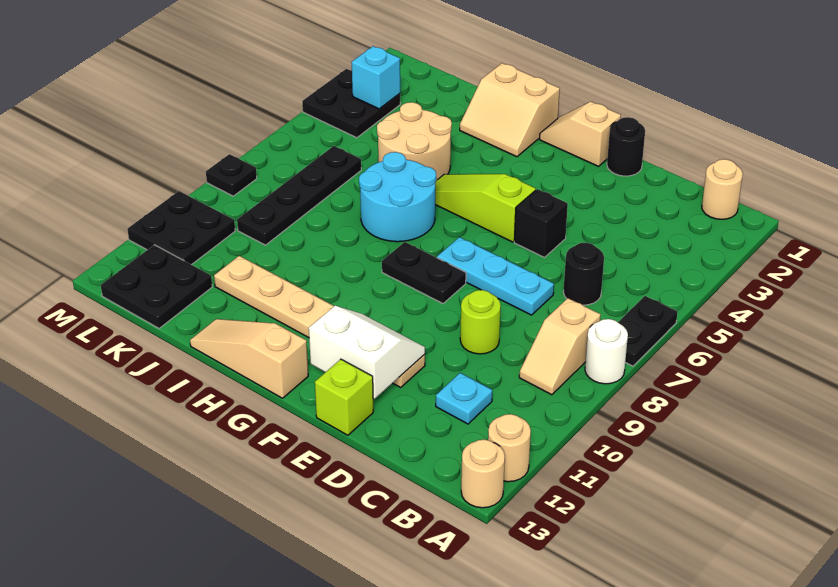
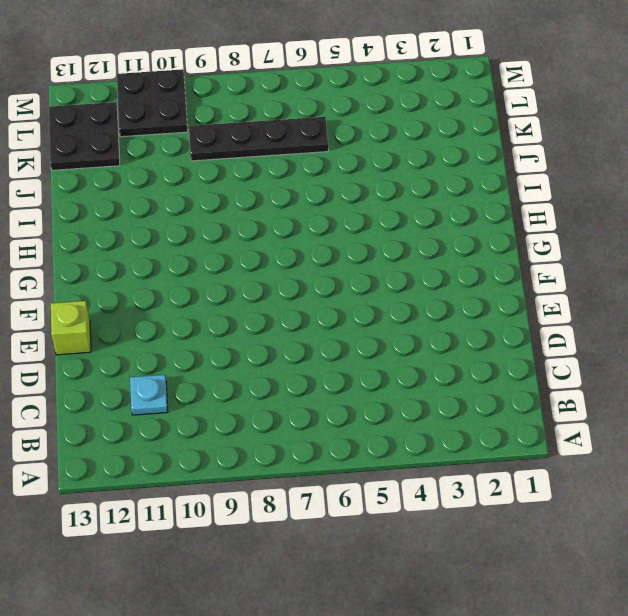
none -> black 1x2 plate [618,296,677,366]
none -> white 1x1 round brick [585,319,628,384]
none -> tan 1x1 round brick [488,414,531,482]

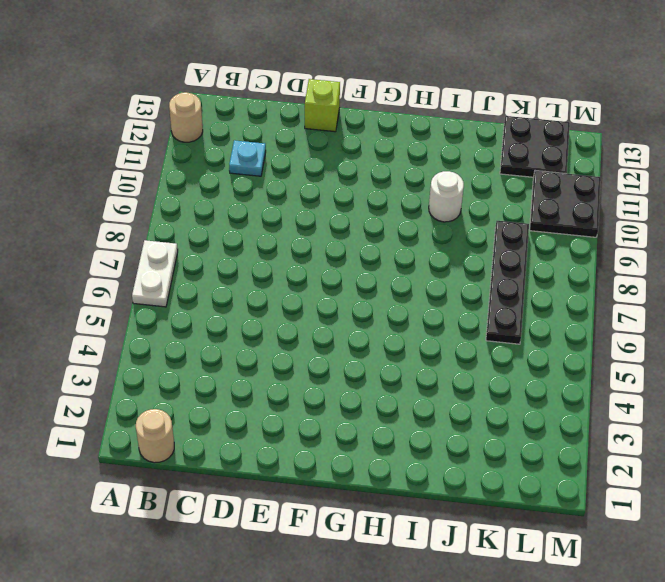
white 1x2 plate [132,240,178,307] -> black 1x2 plate [618,296,677,366]
white 1x1 round brick [429,171,464,222] -> white 1x1 round brick moved to [585,319,628,384]
none -> tan 1x1 round brick [461,440,505,508]
none -> tan 1x2 slope [519,298,601,395]
none -> black 1x1 round brick [563,243,604,305]

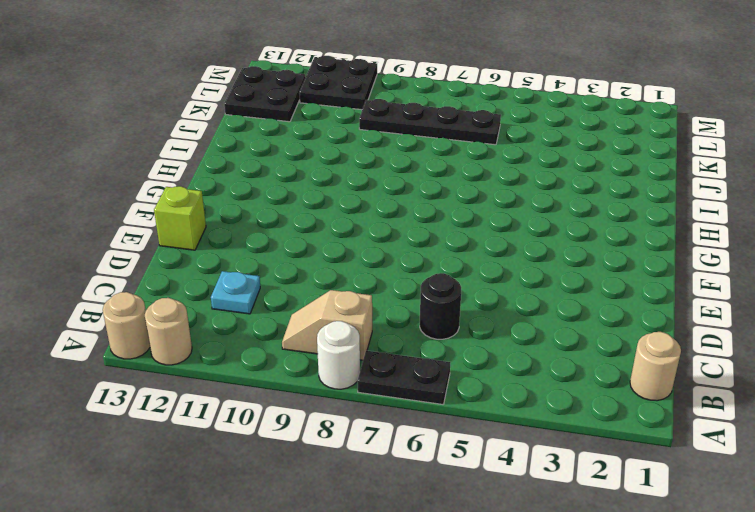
none -> cyan 1x3 plate [437,237,554,315]
none -> lime 1x1 round brick [460,290,501,354]
none -> black 1x1 round brick [607,117,645,176]

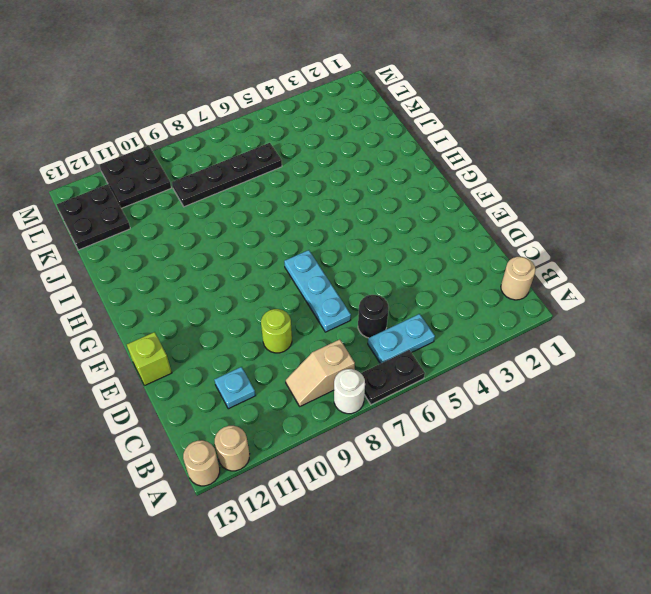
cyan 1x2 plate [368,314,435,364] -> none
none -> black 1x1 round brick [607,117,645,176]
none -> black 1x1 brick [514,189,568,257]
none -> tan 1x6 plate [214,256,425,387]

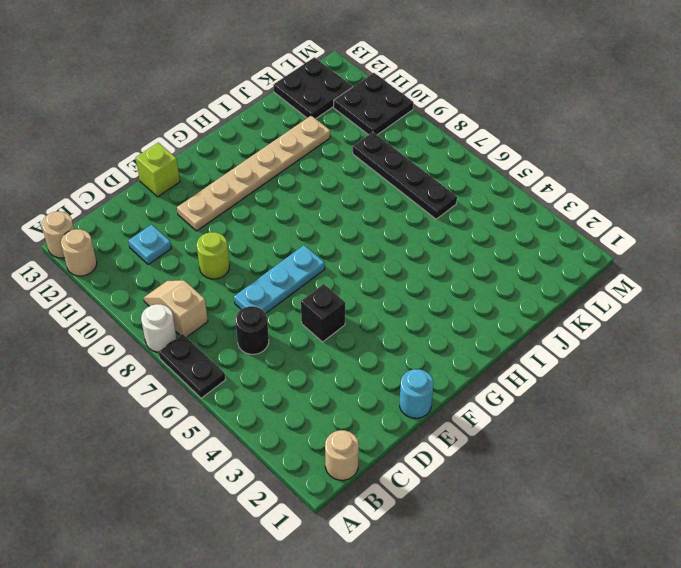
cyan 1x1 round brick [400,369,433,418] -> black 1x1 round brick [607,117,645,176]
none -> tan 1x2 slope [540,102,621,166]
none -> lime 1x3 slope [435,174,536,242]
none -> black 1x2 plate [382,242,466,304]

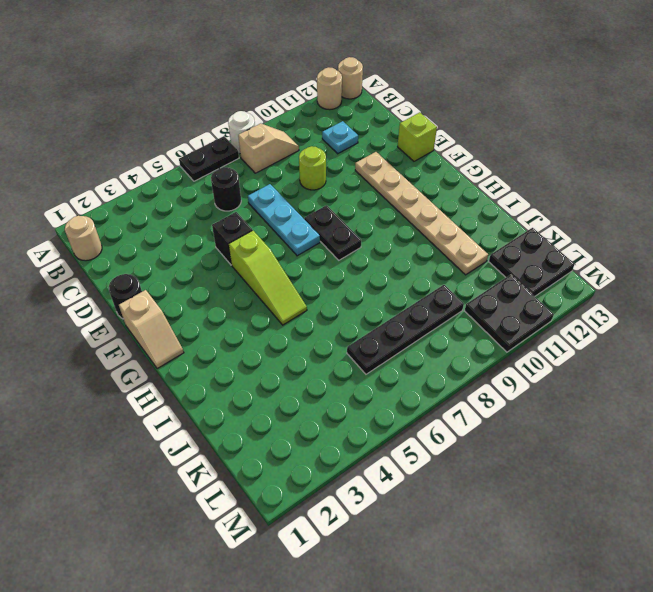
none -> tan 1x3 slope [190,319,308,398]
none -> tan 2x2 slope [460,63,560,157]
none -> cyan 2x2 round brick [359,152,436,242]

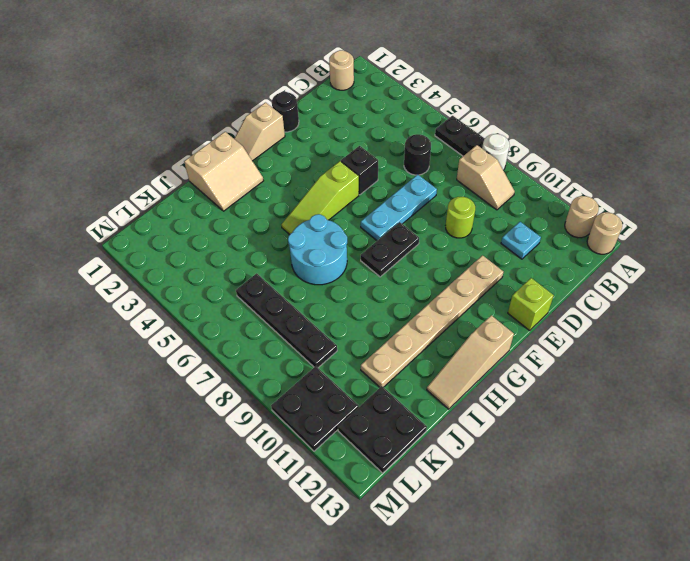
none -> tan 2x2 round brick [377,102,452,181]
none -> black 2x2 plate [302,69,400,138]
none -> black 1x1 plate [206,154,257,196]

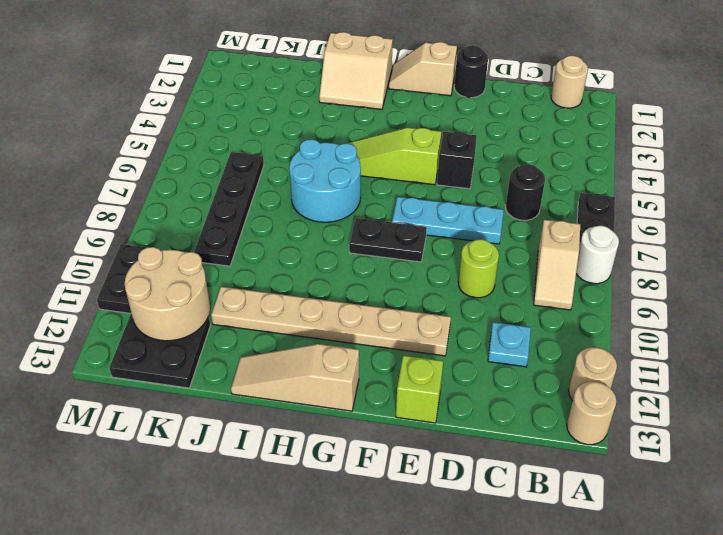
tan 2x2 round brick [125,247,210,341] -> tan 2x2 round brick moved to [377,102,452,181]
none -> black 2x2 plate [302,69,400,138]
none -> black 1x1 plate [206,154,257,196]
none -> white 2x2 slope [309,306,425,399]

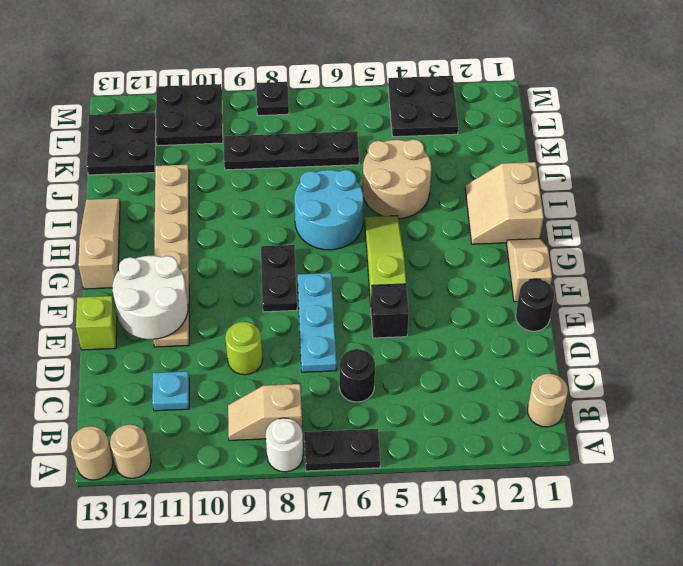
white 2x2 round brick [112,256,188,340] -> white 2x2 slope [309,306,425,399]
none -> cyan 1x1 brick [352,46,400,109]

